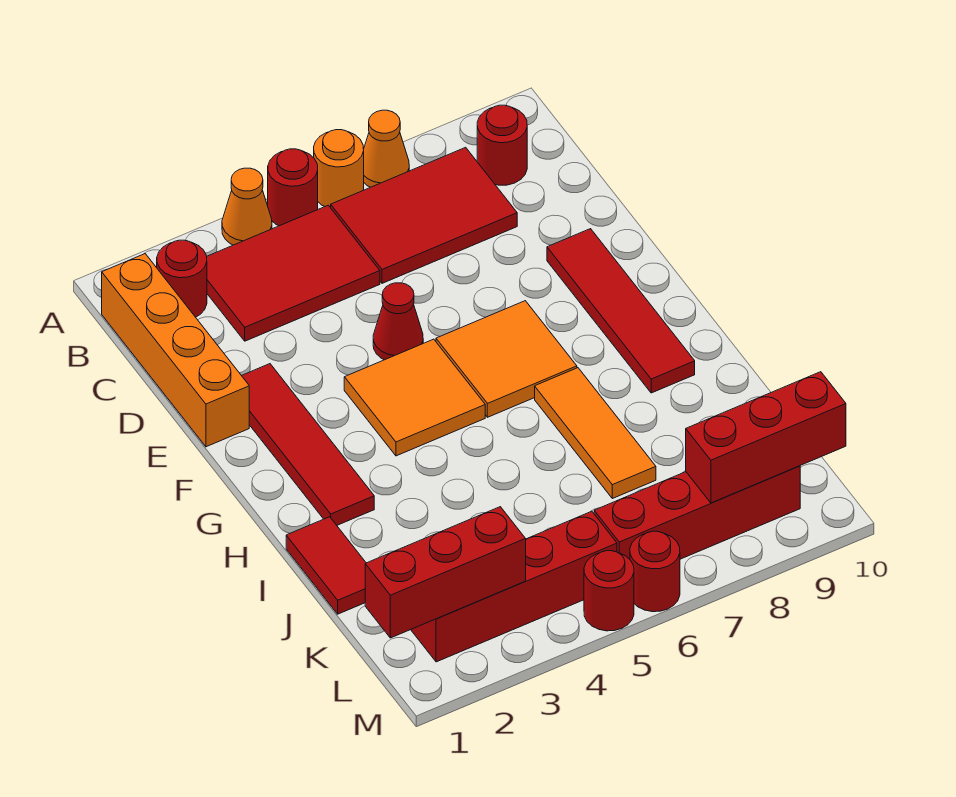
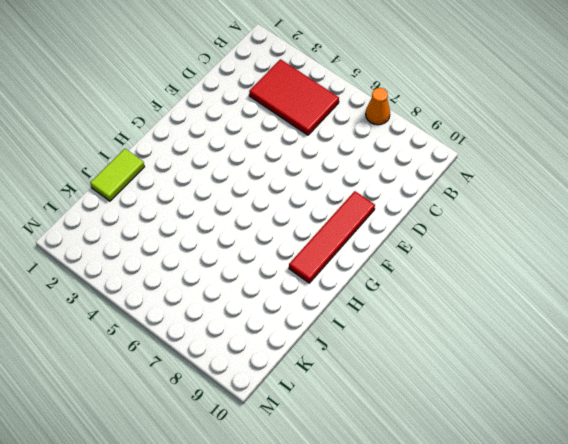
lime 1x2 tile [90,149,144,201] -> red 1x2 tile [286,517,366,614]
none -> orange 1x1 cone [222,168,272,245]
none -> red 1x1 round brick [268,149,318,226]
none -> orange 1x1 round brick [314,130,364,208]

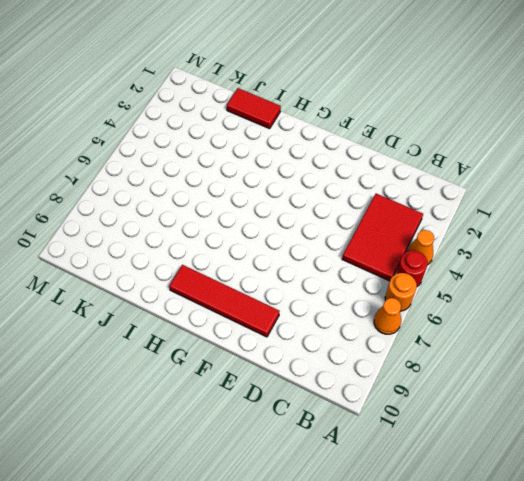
none -> orange 1x4 brick [102,254,249,447]
none -> red 1x1 round brick [157,240,207,317]
none -> red 2x3 tile [331,147,517,283]

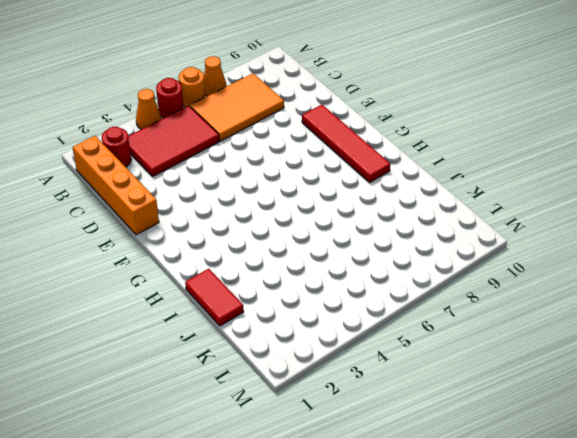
orange 2x3 tile [190,73,284,141] -> red 2x3 tile [331,147,517,283]
none -> red 1x1 round brick [477,105,527,185]
none -> red 1x4 tile [242,364,374,525]
none -> red 1x1 cone [373,283,423,360]

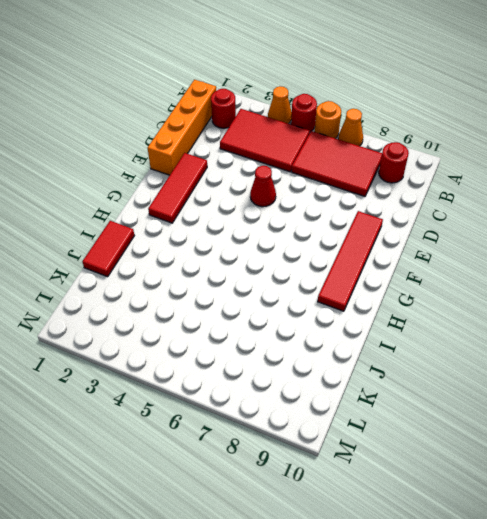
red 1x3 tile [148,153,207,223] -> red 1x4 tile [242,364,374,525]
none -> orange 2x2 tile [344,339,485,456]
none -> orange 2x2 tile [436,301,577,417]
none -> orange 1x3 tile [535,368,656,499]

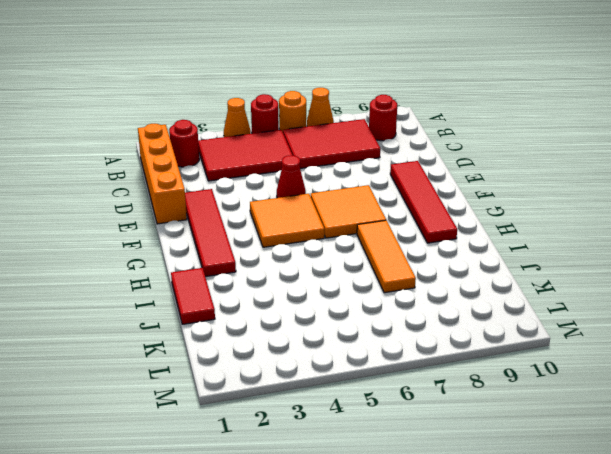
none -> red 1x4 brick [411,511,617,662]
none -> red 1x4 brick [594,466,800,559]
none -> red 1x1 round brick [584,551,634,631]

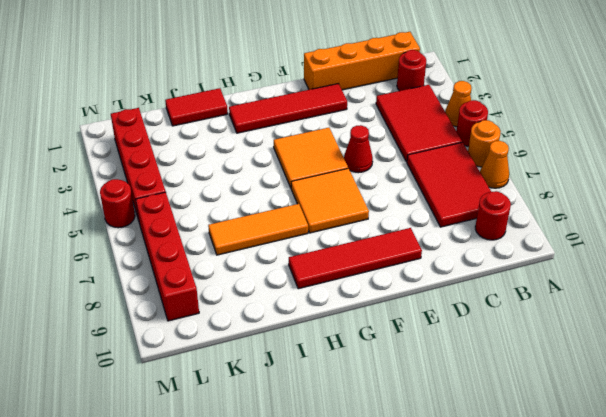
none -> red 1x1 round brick [630,531,680,612]
none -> red 1x3 brick [365,507,526,638]
none -> red 1x3 brick [686,372,846,503]

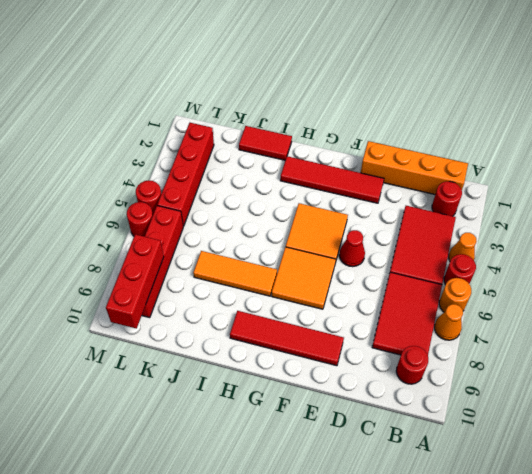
none -> red 1x3 brick [365,507,526,638]

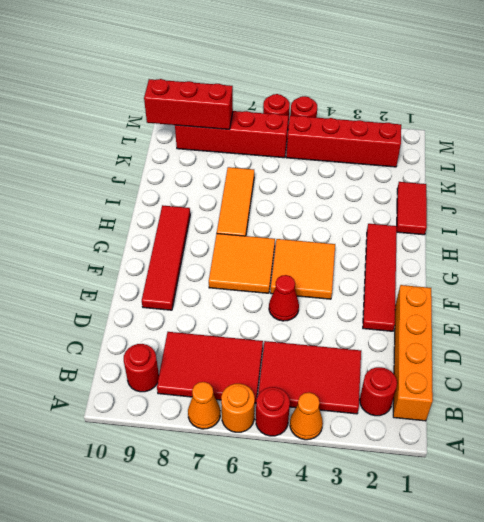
none -> red 1x3 brick [365,507,526,638]

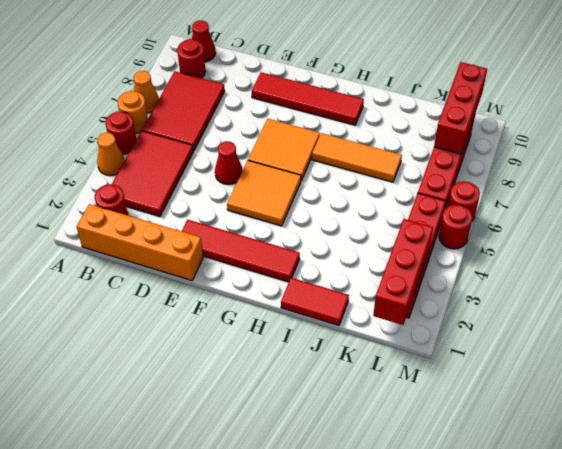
red 1x1 cone [192,20,215,62] -> none

